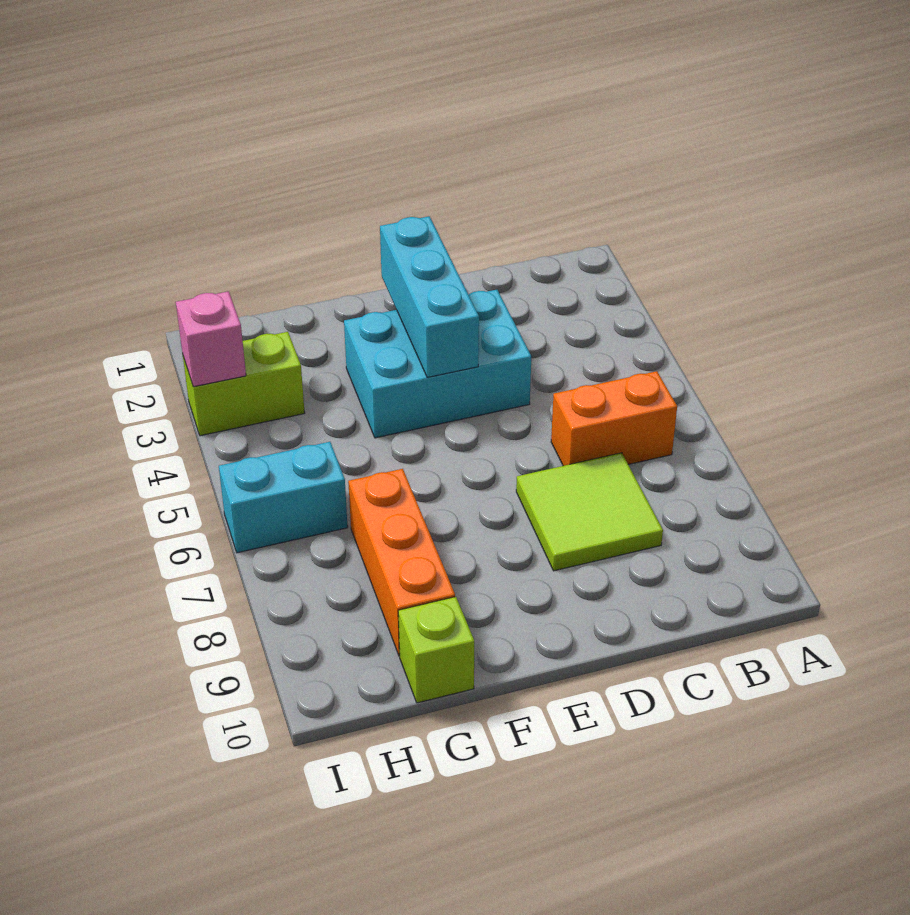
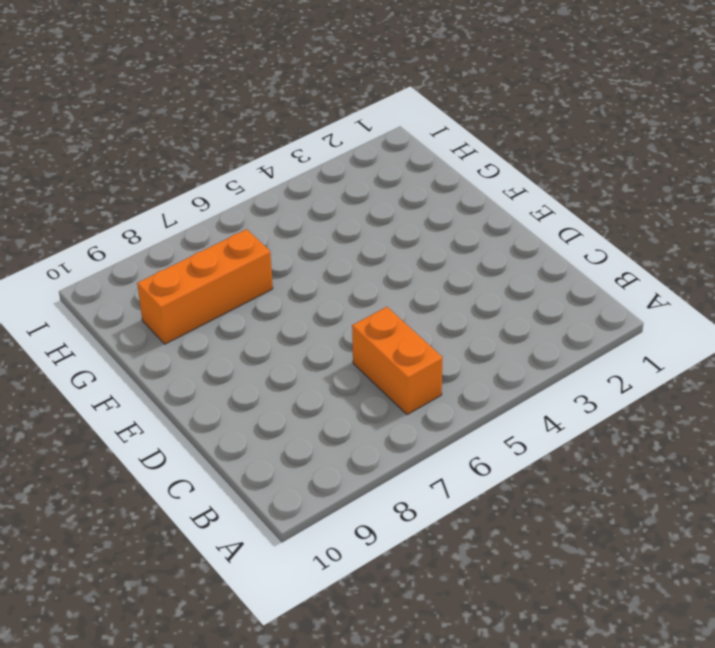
none -> lime 2x2 tile [516,453,663,571]
none -> cyan 2x3 brick [344,290,531,438]

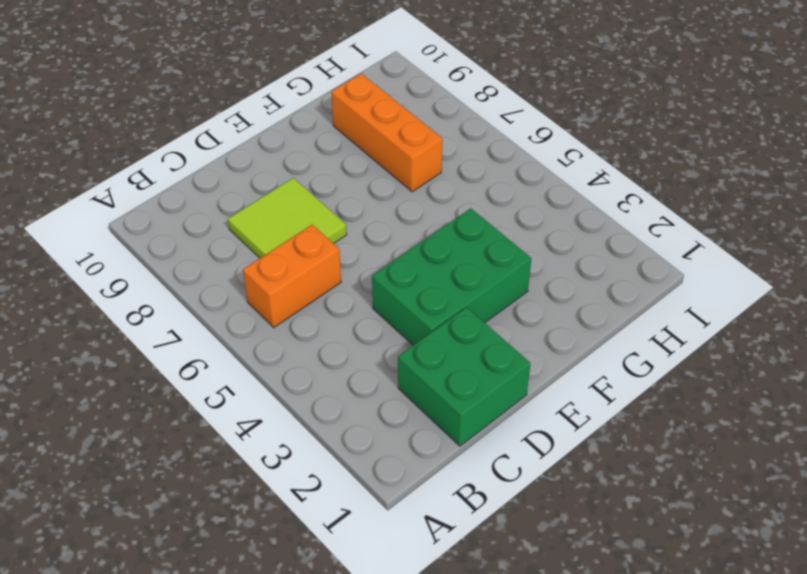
green 2x2 brick [398,307,531,446] -> none
green 2x3 brick [372,208,531,345] -> cyan 2x3 brick [344,290,531,438]
none -> lime 1x1 brick [398,597,474,703]
none -> lime 1x2 brick [183,332,305,436]

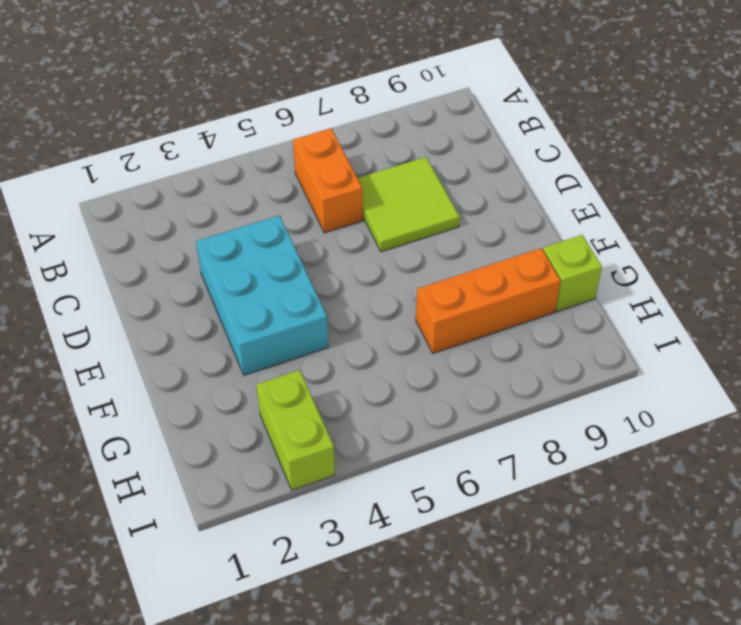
none -> cyan 1x2 brick [219,442,348,553]
none -> cyan 1x3 brick [380,216,479,377]

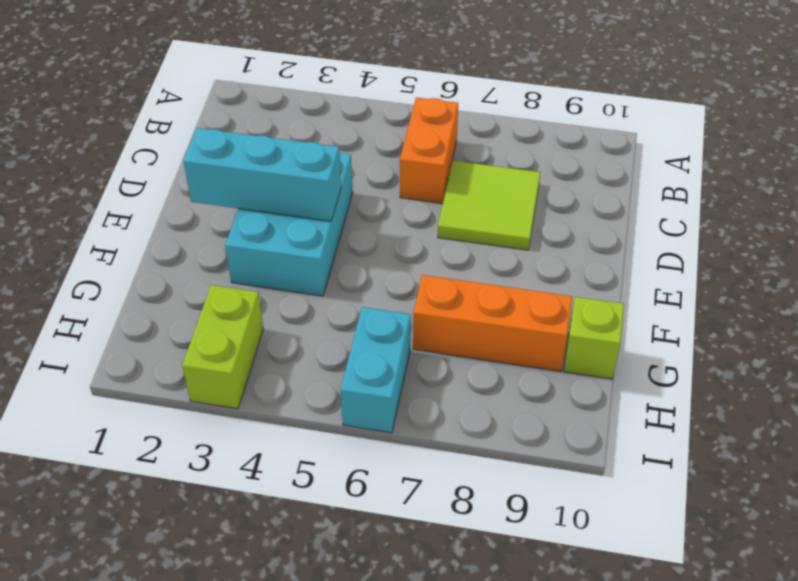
none -> pink 1x1 brick [176,291,246,387]

